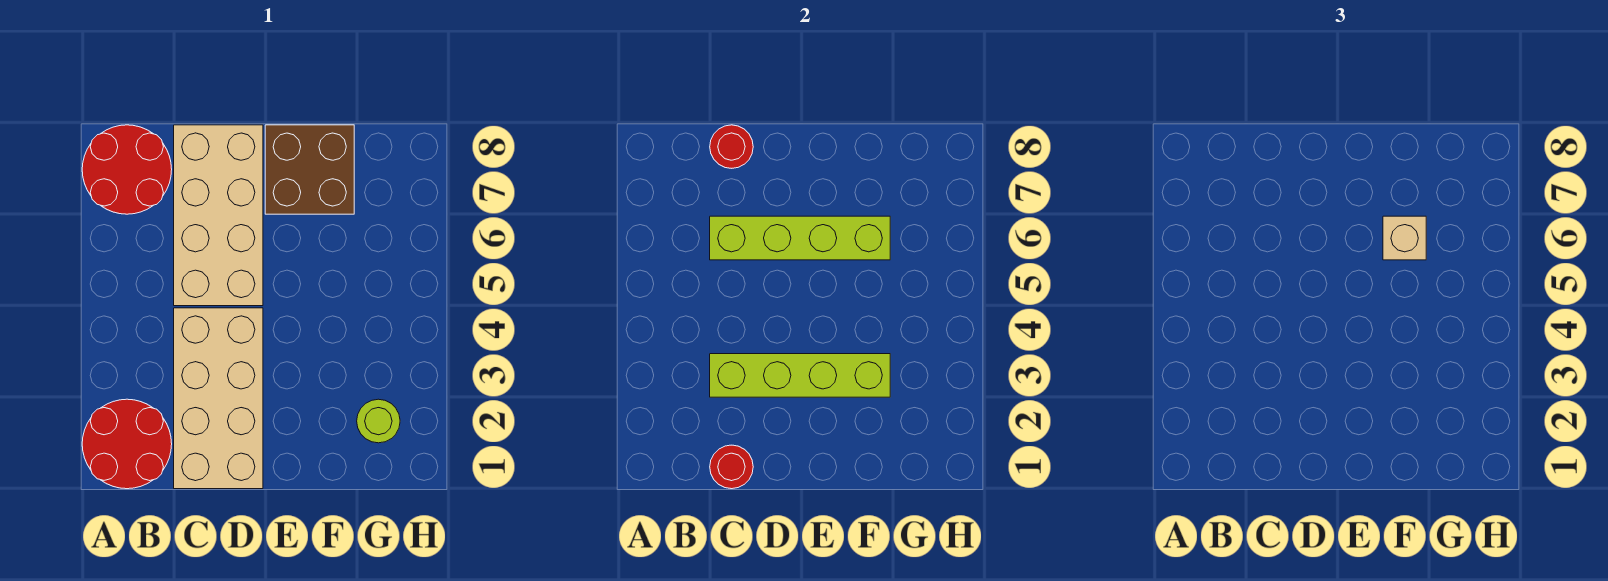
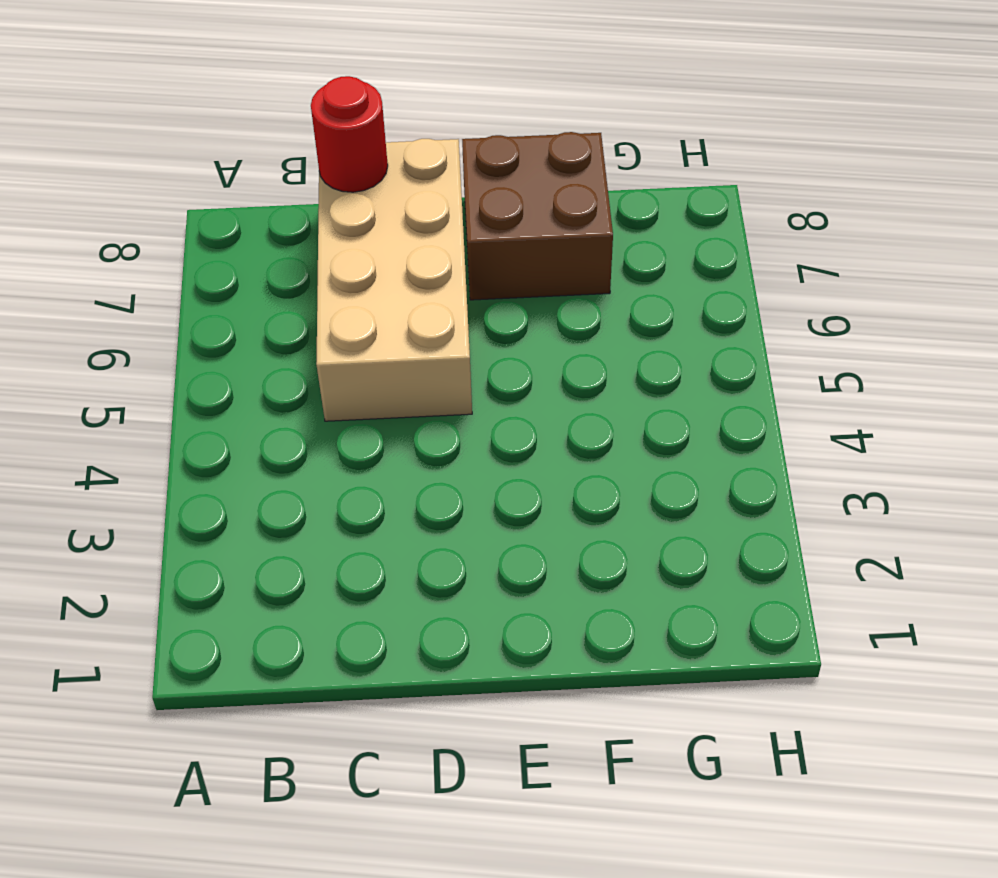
none -> red 2x2 round brick [82,399,172,489]
none -> red 2x2 round brick [82,125,172,214]

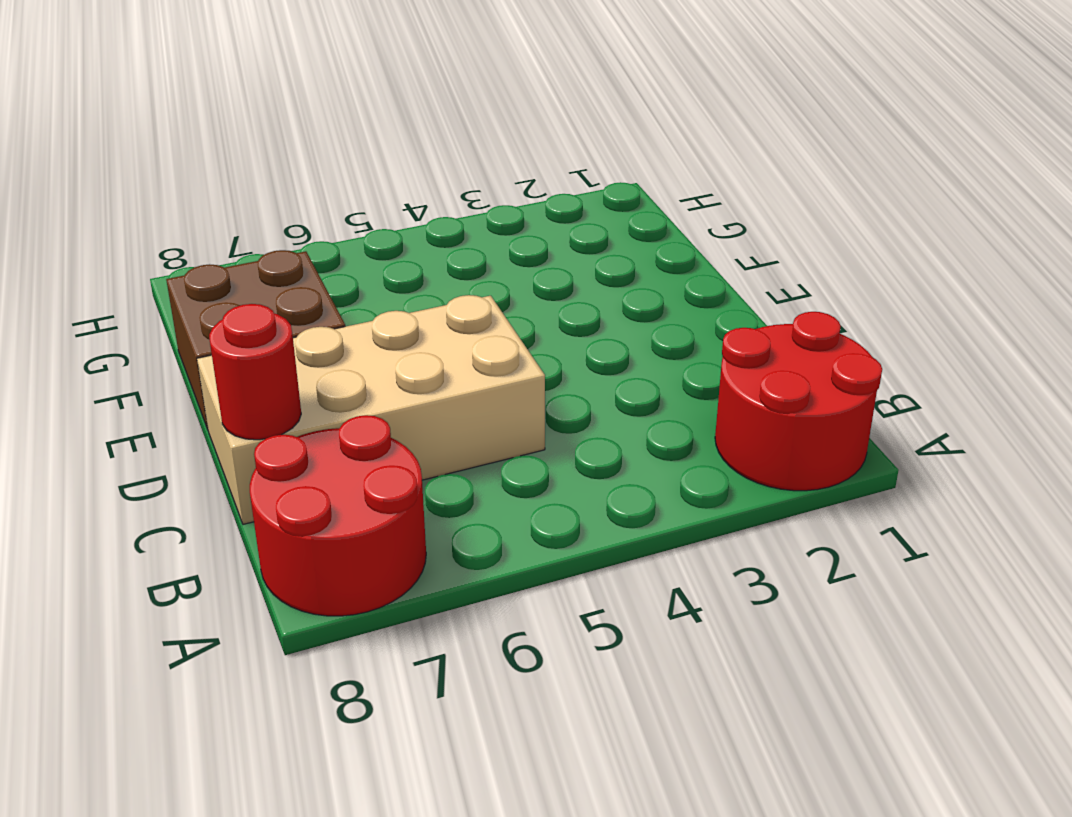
none -> tan 2x4 brick [174,308,263,489]
none -> lime 1x1 round brick [357,399,400,443]

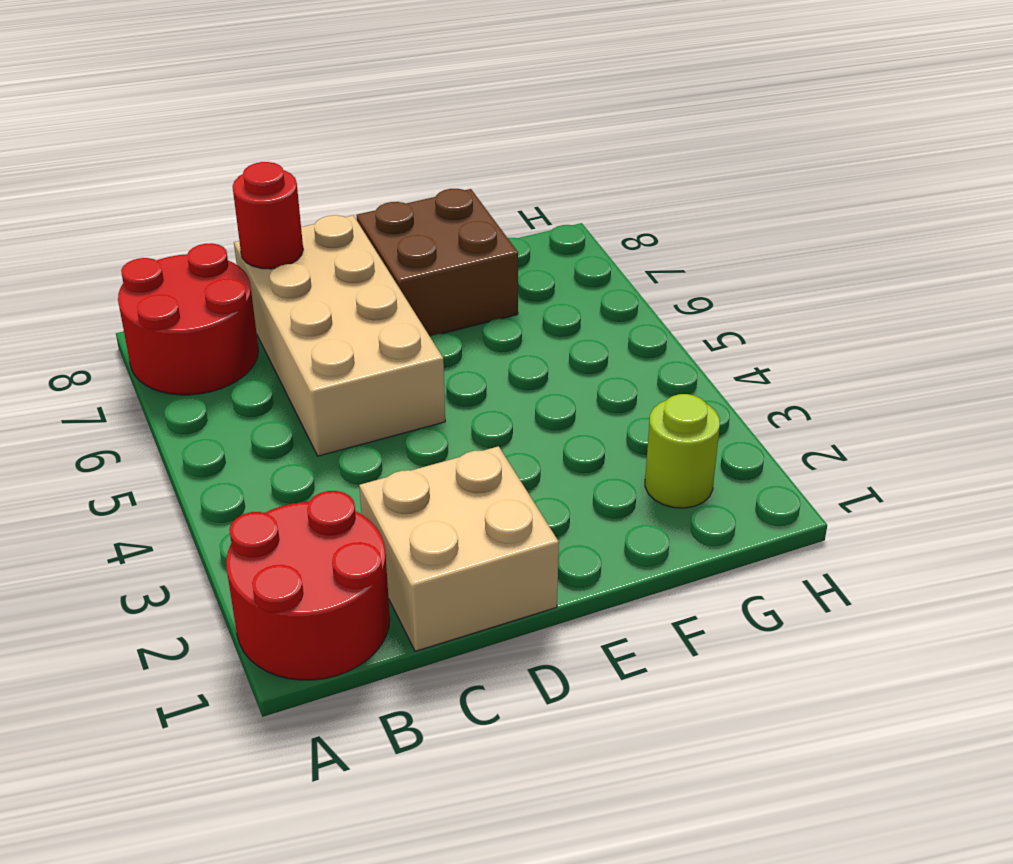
tan 2x2 brick [359,446,559,651] -> tan 2x4 brick [174,308,263,489]
none -> red 1x1 round brick [710,445,753,489]
none -> lime 1x4 brick [710,354,890,397]

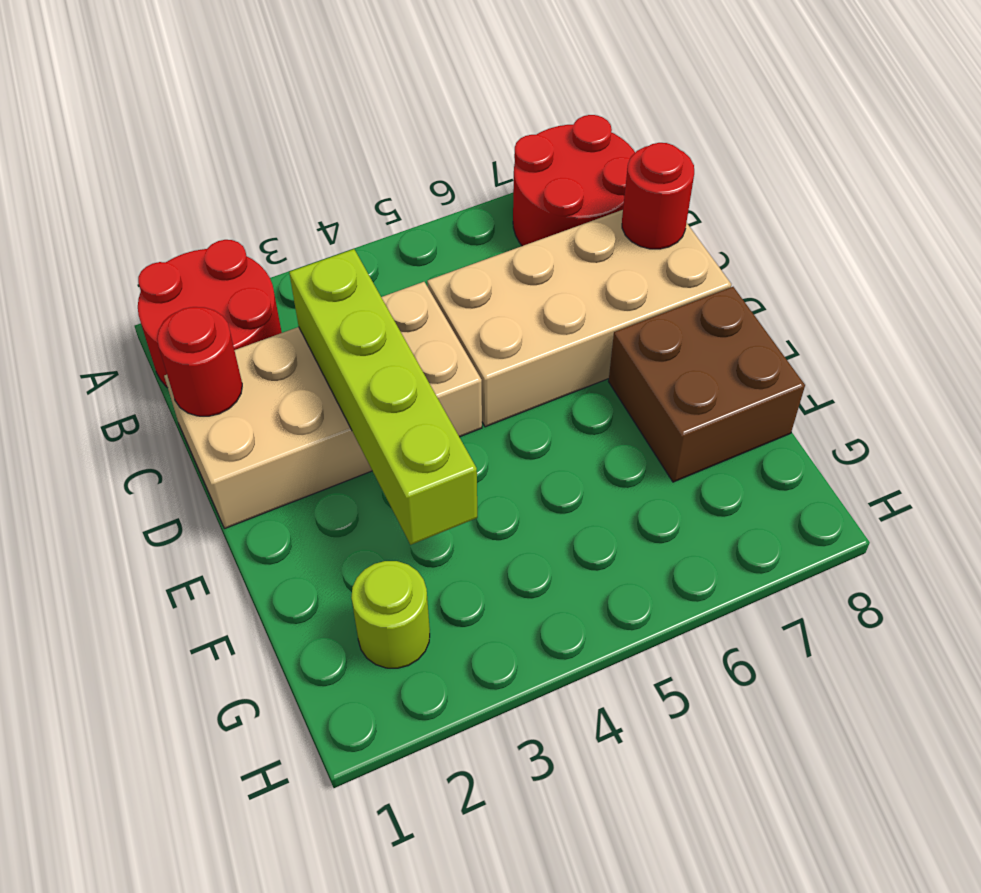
none -> lime 1x4 brick [710,216,890,260]
none -> tan 1x1 brick [1383,216,1426,260]

